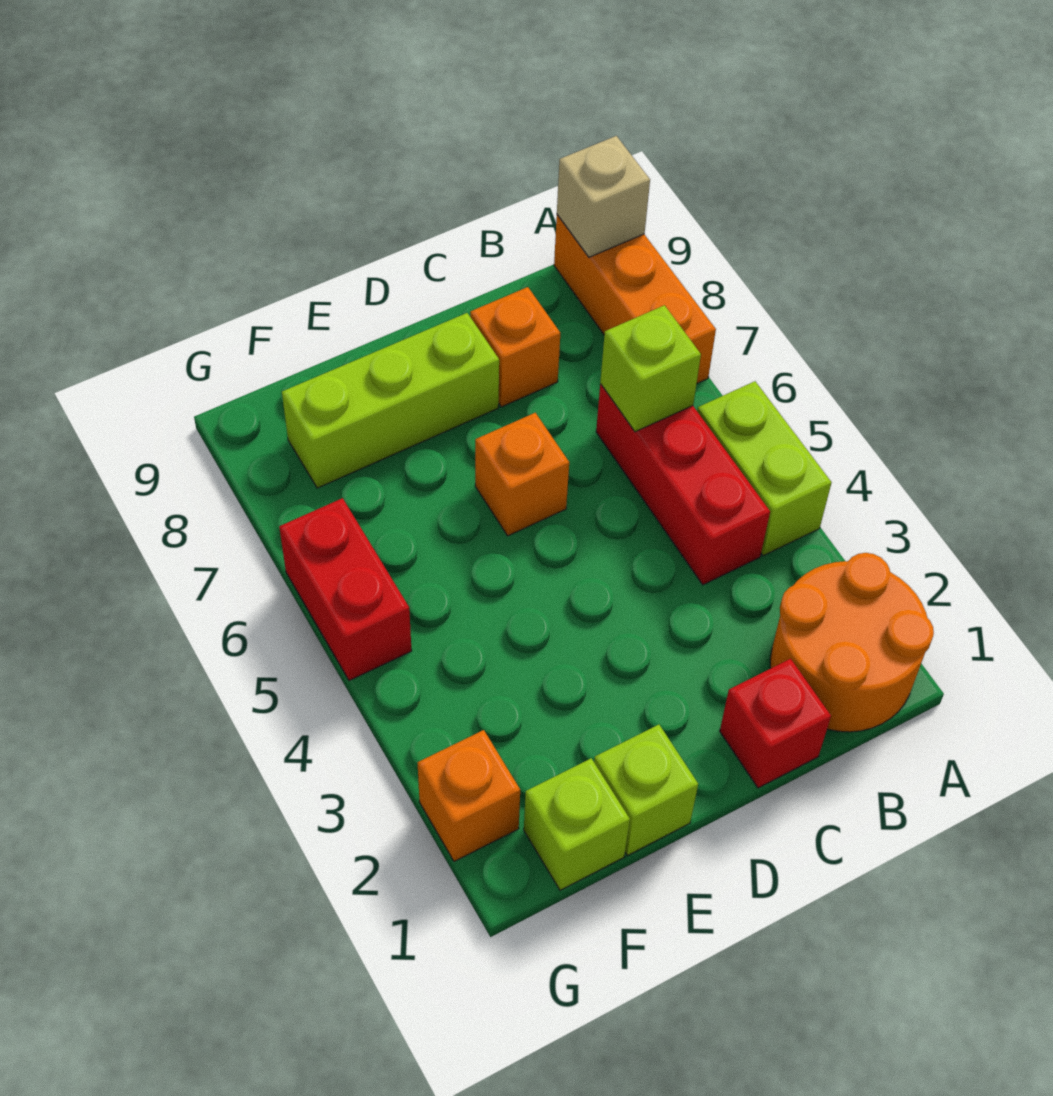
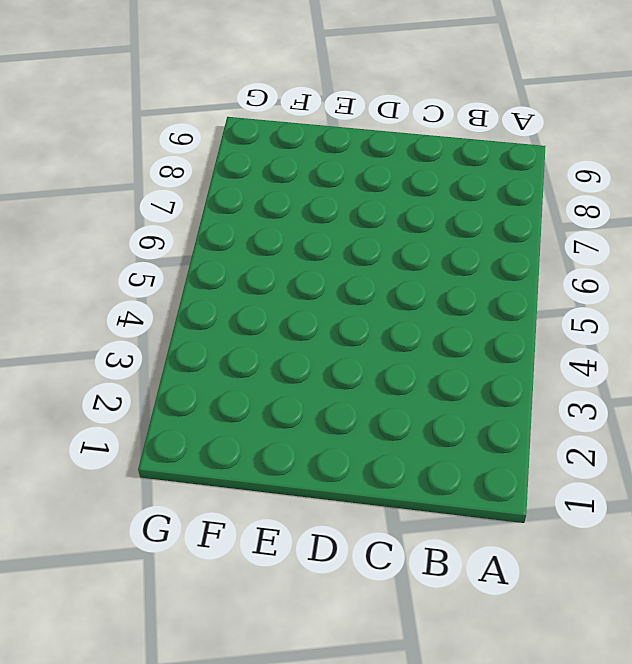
none -> orange 2x2 round brick [770,553,934,732]
none -> lime 1x2 brick [697,381,832,556]
none -> orange 1x3 brick [554,215,716,383]

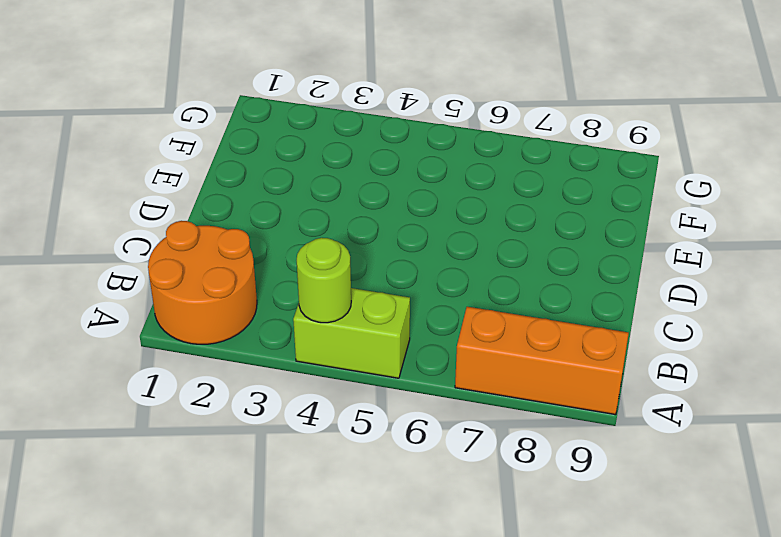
lime 1x1 round brick [297,238,351,323] -> none
none -> red 1x3 brick [596,384,770,585]
none -> red 1x1 brick [720,659,831,788]
none -> orange 1x1 brick [470,287,560,407]

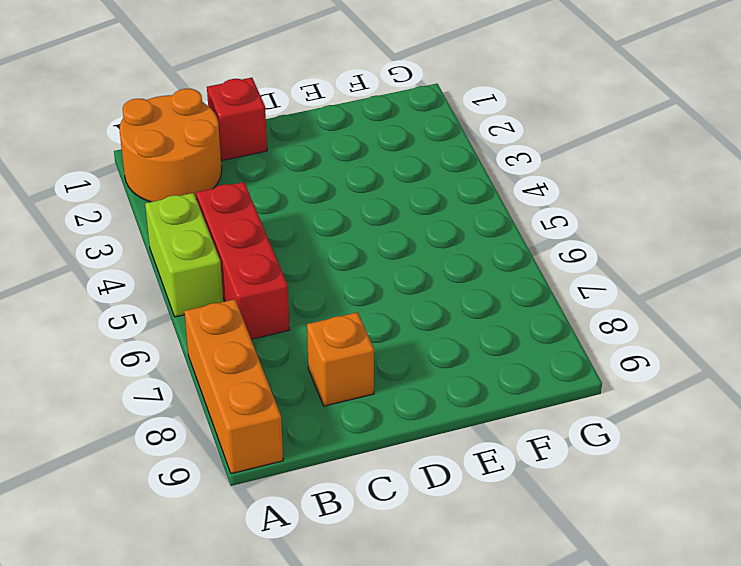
none -> orange 1x1 brick [475,413,569,536]
none -> lime 1x3 brick [282,313,499,488]
none -> lime 1x1 brick [594,725,698,855]

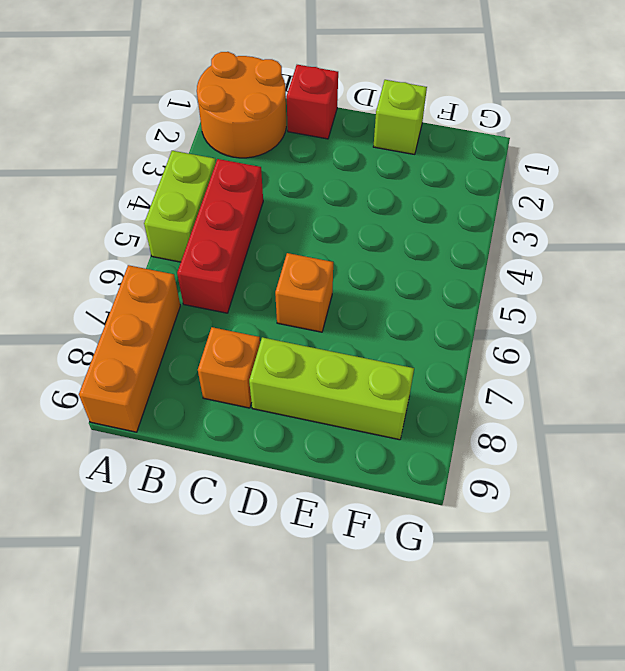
none -> lime 1x1 brick [524,758,630,890]
none -> orange 1x1 brick [418,730,520,861]
none -> red 1x2 brick [279,498,412,681]

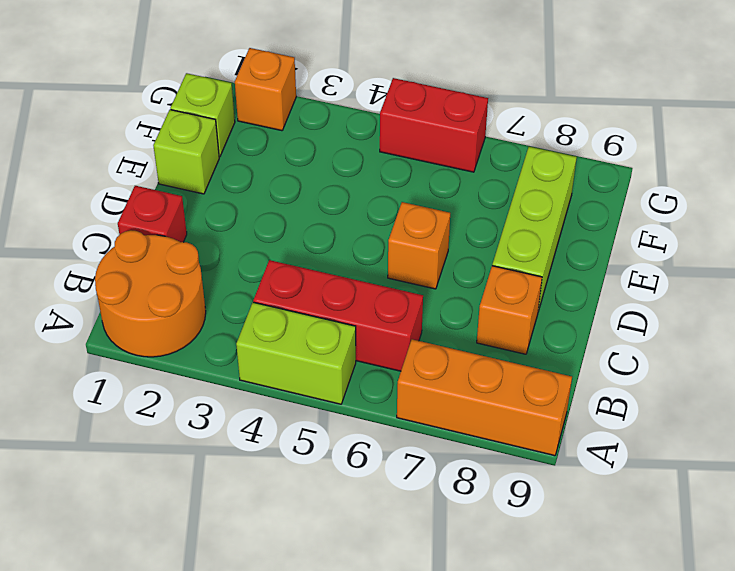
none -> tan 1x1 brick [557,136,650,257]
none -> lime 1x1 brick [600,305,701,432]

